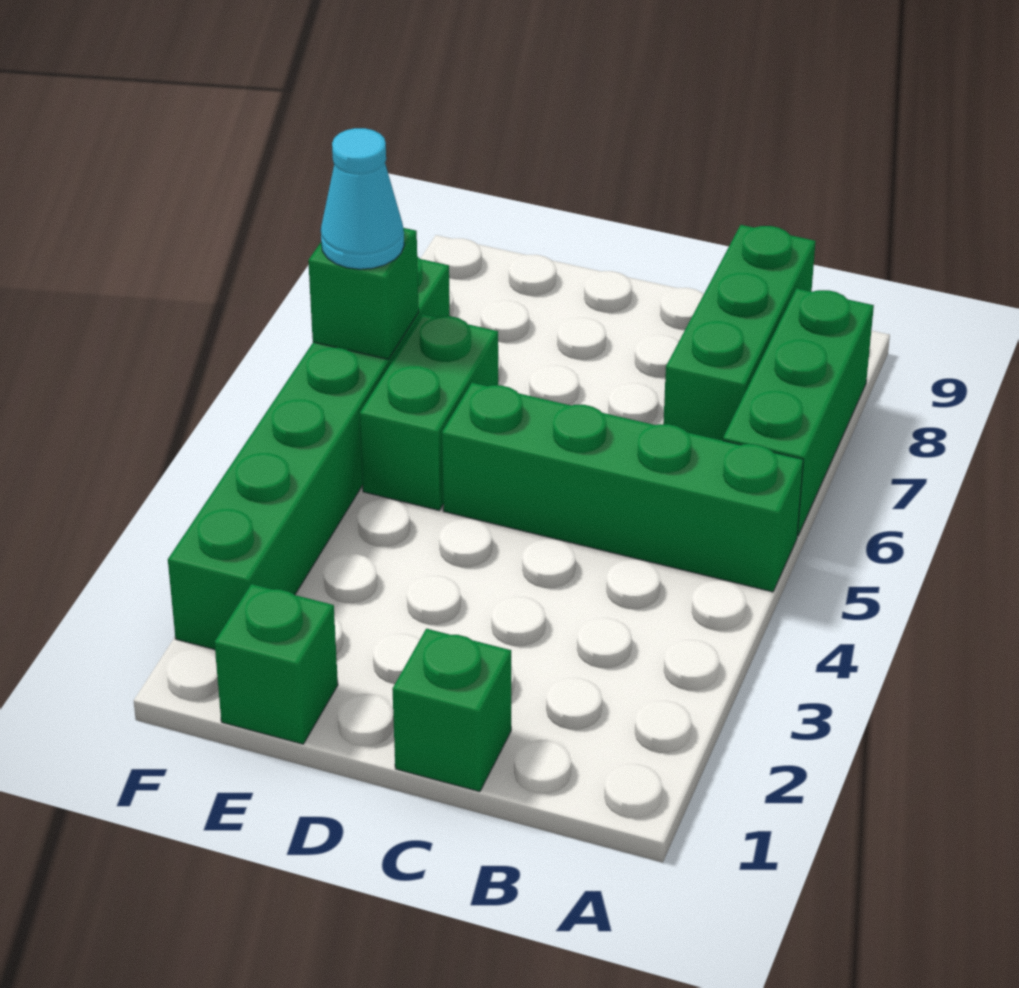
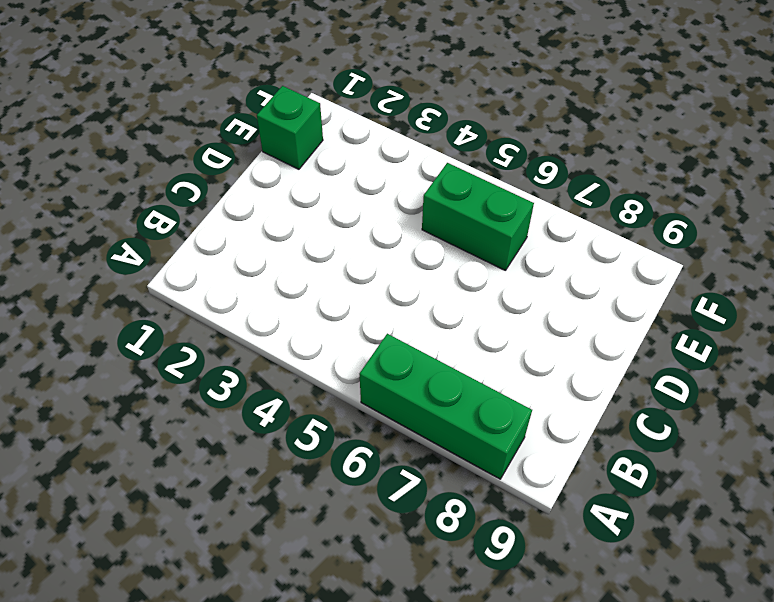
none -> green 1x4 brick [442,383,803,592]
none -> green 1x3 brick [663,225,816,441]

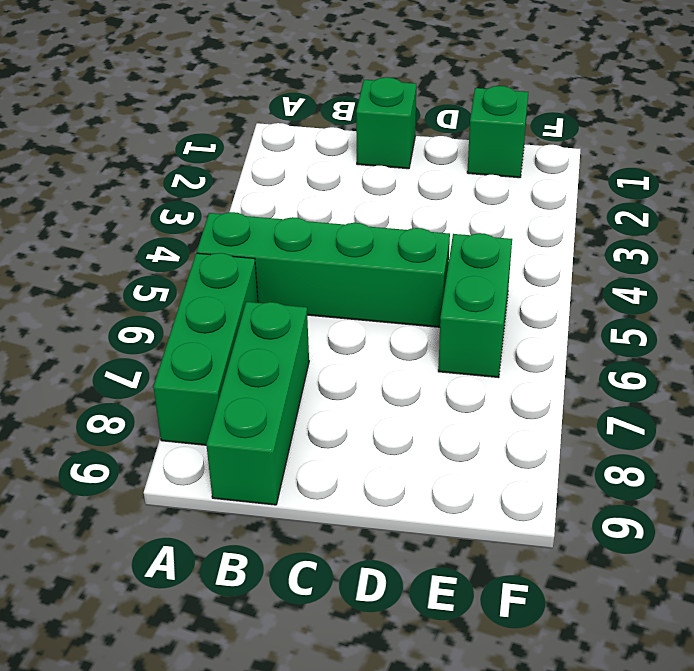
none -> green 1x6 brick [168,256,450,650]
none -> green 1x1 brick [308,228,419,359]

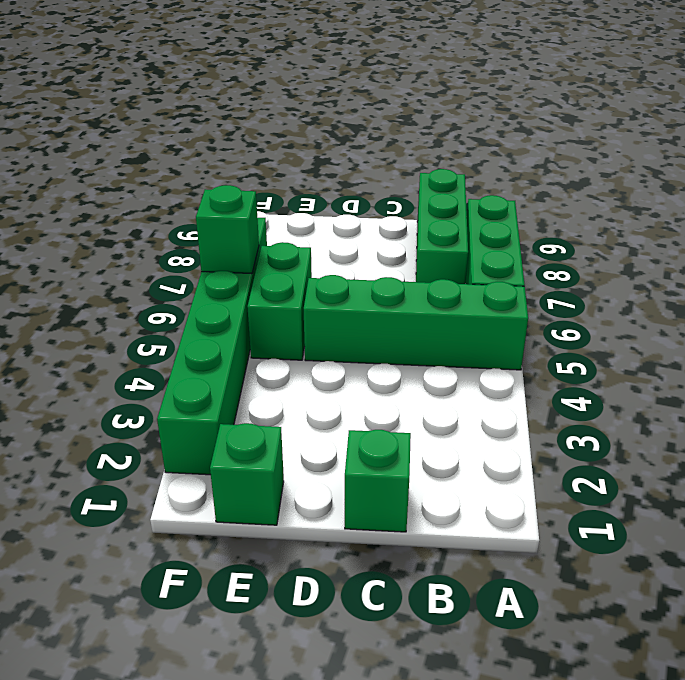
none -> cyan 1x1 cone [321,128,404,269]

